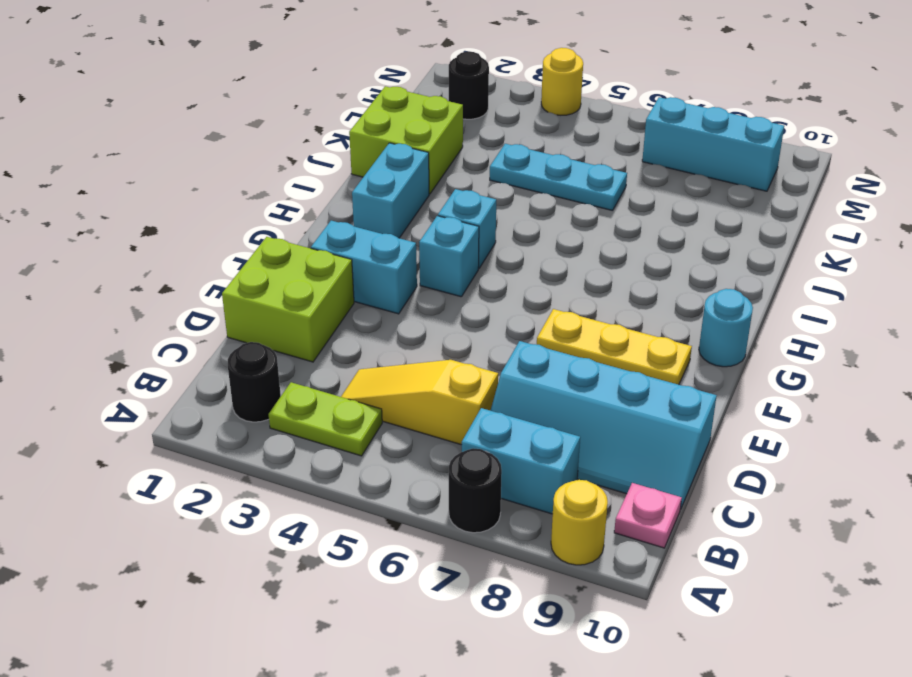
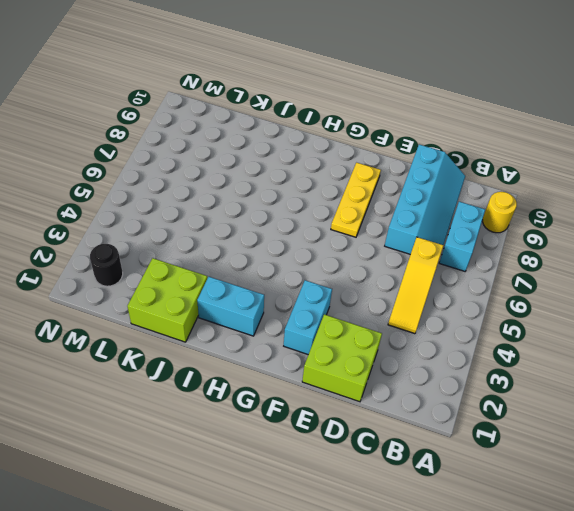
none -> black 1x1 round brick [449,448,502,533]
none -> black 1x1 round brick [228,342,281,422]
none -> lime 1x2 plate [269,382,382,456]

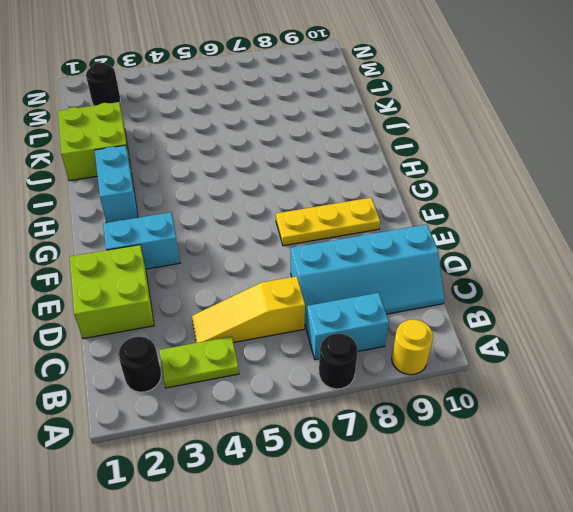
none -> pink 1x1 plate [614,483,682,548]
none -> cyan 1x1 brick [419,216,479,297]
none -> cyan 1x1 round brick [699,289,753,367]

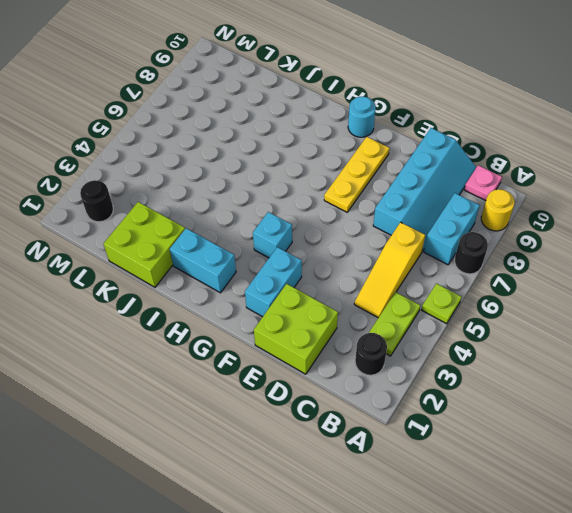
lime 1x1 plate [422,284,461,324] -> none
none -> cyan 1x1 brick [438,189,496,268]
none -> cyan 1x3 plate [490,144,627,211]
none -> cyan 1x3 brick [642,97,784,191]

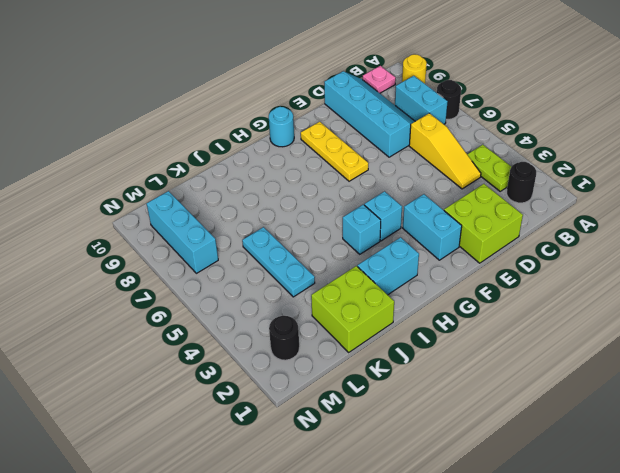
none -> yellow 1x1 round brick [541,48,583,115]

